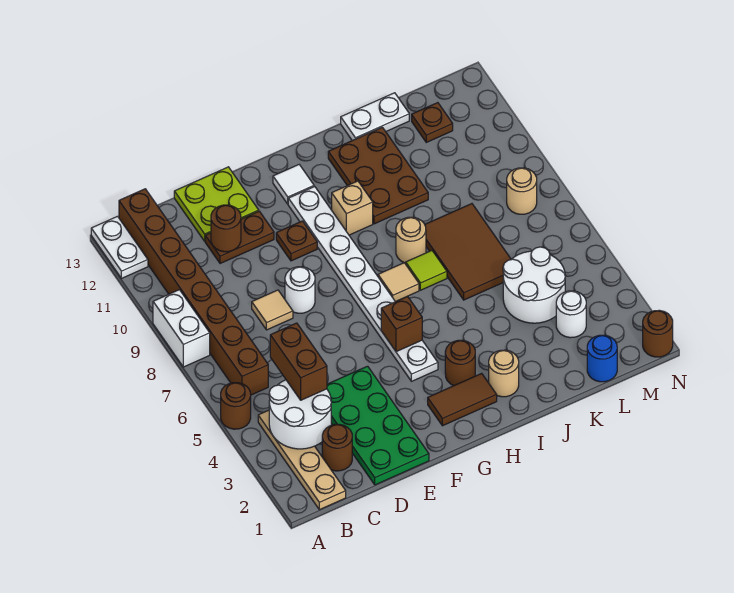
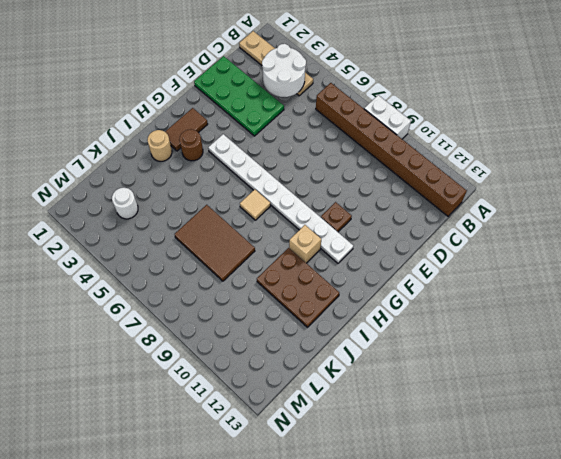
none -> brown 1x1 round brick [221,383,251,429]
none -> white 1x2 plate [91,216,148,279]
none -> brown 1x1 round brick [322,424,352,471]
none -> tan 1x1 tile [252,290,293,330]

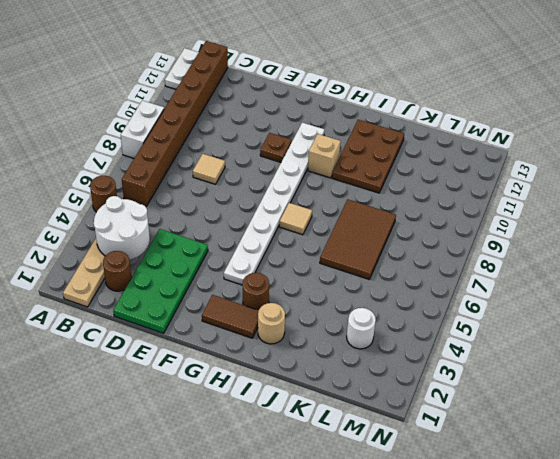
none -> brown 1x2 plate [205,211,274,264]
none -> lime 2x2 plate [174,167,259,241]
none -> white 1x1 round brick [285,267,315,313]
none -> white 1x1 tile [273,165,314,204]

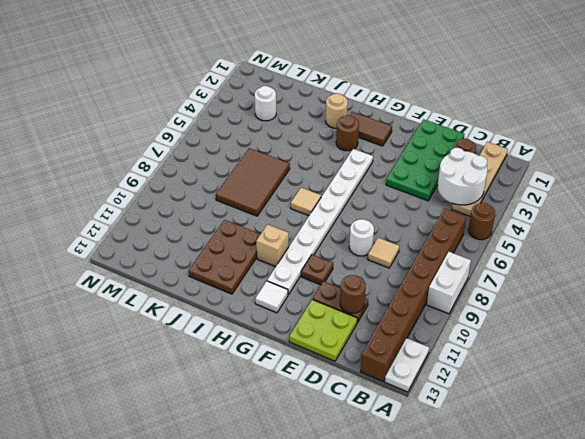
none -> lime 1x1 tile [406,251,447,290]
none -> tan 1x1 round brick [396,217,426,263]
none -> white 1x2 plate [341,93,409,141]
none -> white 2x2 round brick [503,247,565,323]

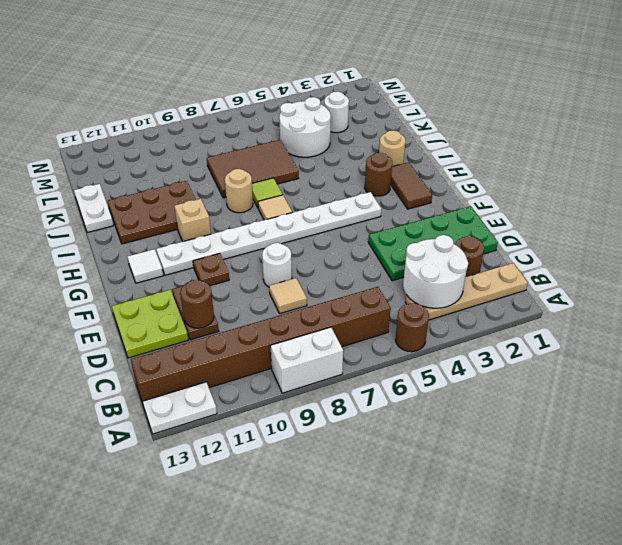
none -> blue 1x1 round brick [587,335,617,382]
none -> brown 1x1 plate [412,103,453,142]
none -> tan 1x1 round brick [507,168,537,214]
none -> brown 1x1 round brick [643,310,673,357]

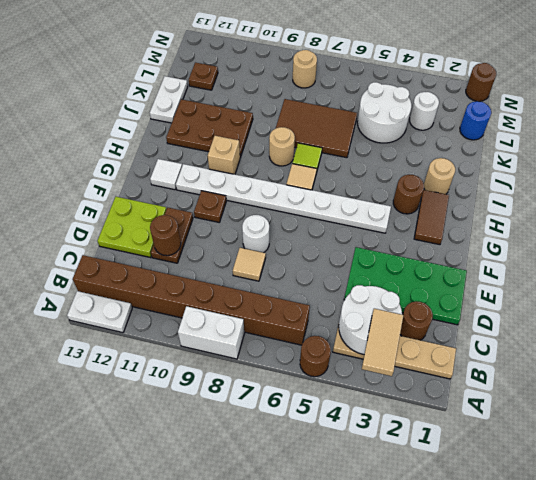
tan 1x2 tile [362,309,403,376] -> none
none -> brown 1x1 brick [381,296,422,352]
none -> brown 1x2 brick [270,323,327,400]

